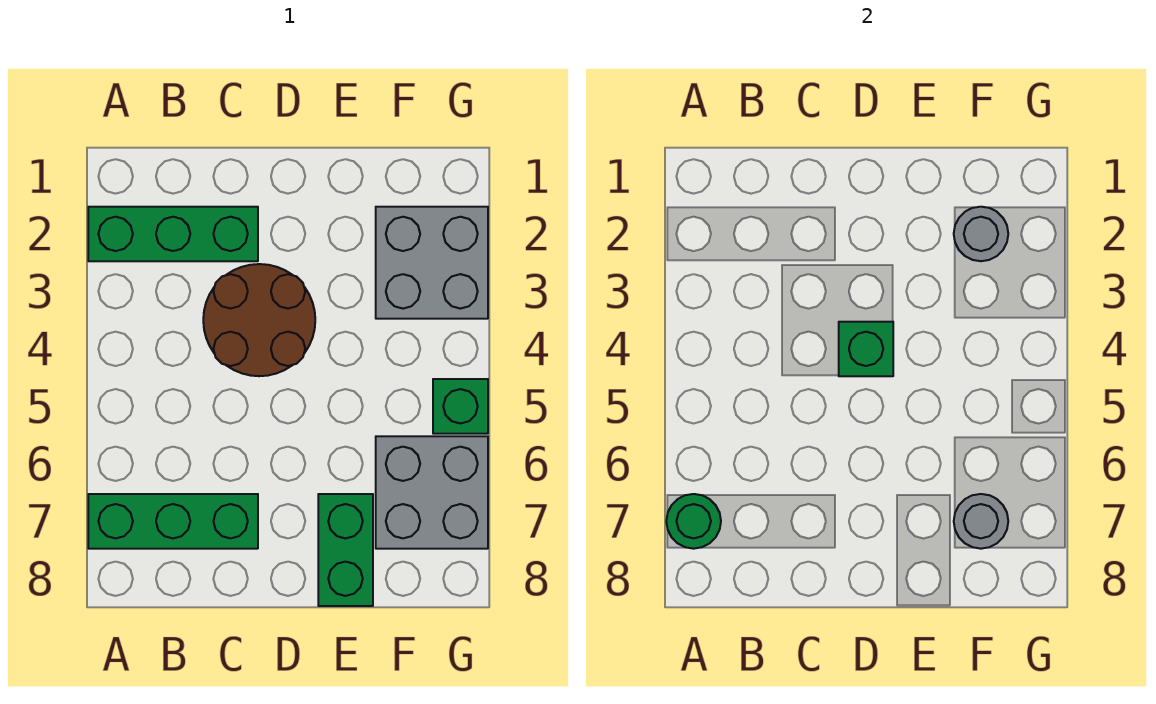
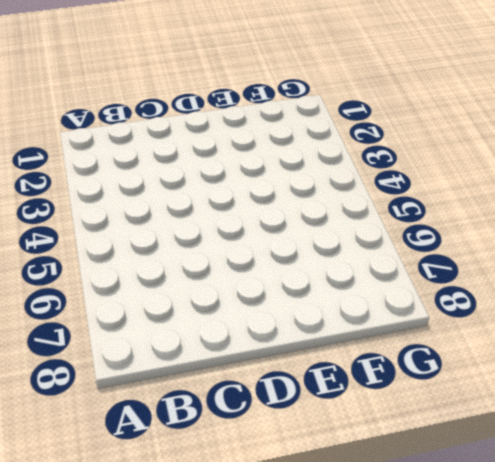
none -> green 1x3 brick [88,207,258,261]
none -> green 1x3 brick [88,494,258,549]

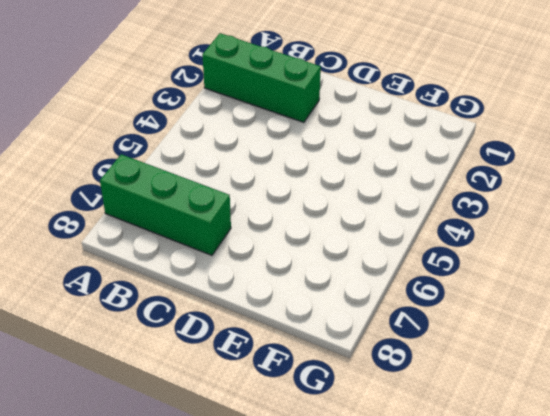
none -> brown 2x2 round brick [203,264,315,376]
none -> green 1x2 brick [318,494,373,606]

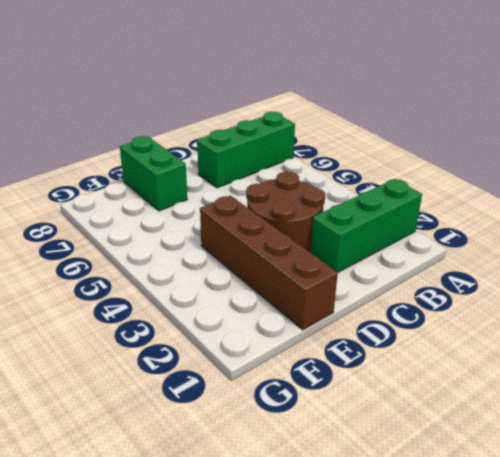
brown 1x4 brick [200,196,338,330] -> none
none -> grey 2x2 brick [376,207,488,319]
none -> grey 2x2 brick [376,436,488,549]

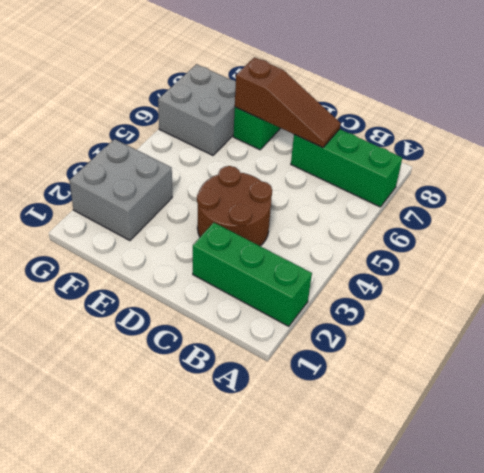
brown 1x3 slope [235,57,341,148] -> none
none -> green 1x1 brick [433,379,488,434]
none -> green 1x1 round brick [666,494,721,549]

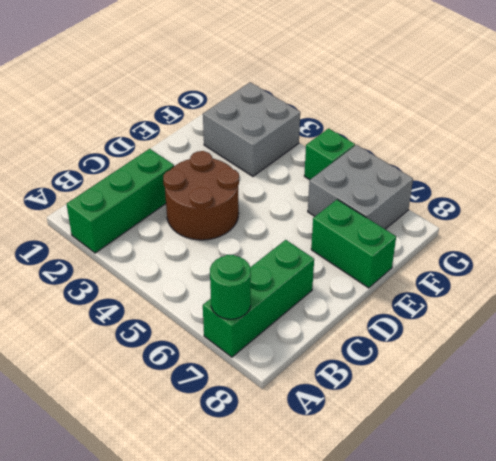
none -> green 1x1 brick [839,322,893,376]
none -> grey 1x1 round brick [954,207,1008,261]

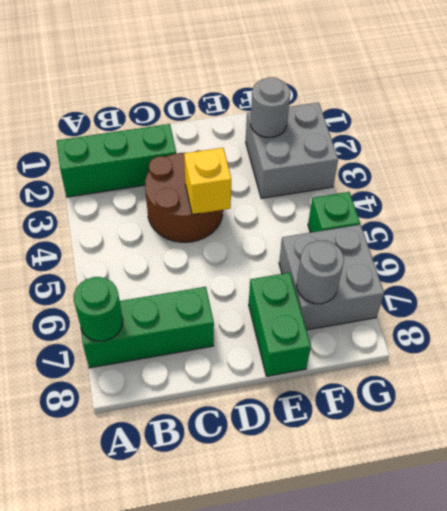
yellow 1x1 brick [184,148,231,215] -> green 1x1 brick [839,322,893,376]

